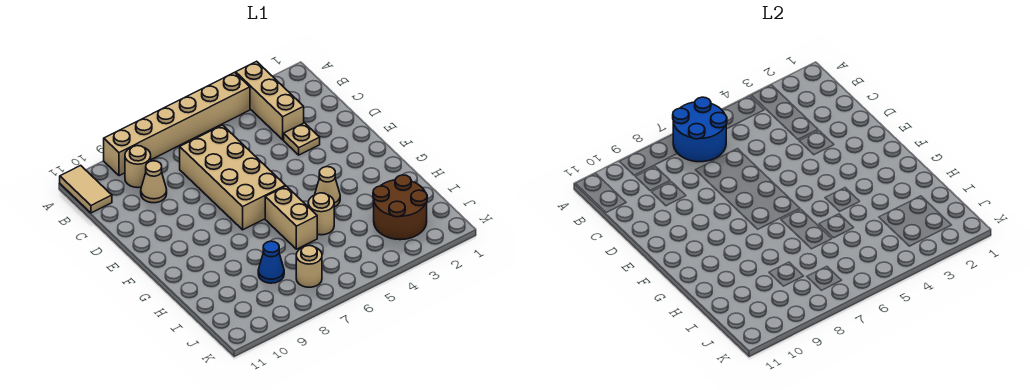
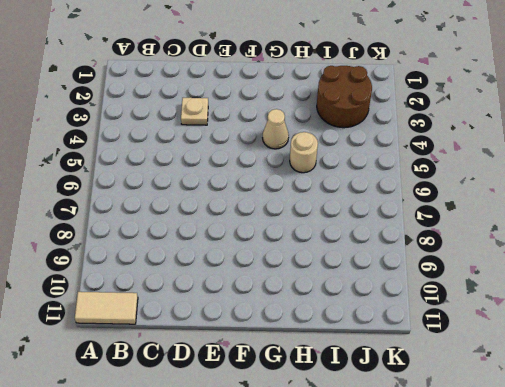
none -> tan 1x3 brick [236,61,304,140]
none -> tan 1x6 brick [104,73,250,176]
none -> tan 1x1 round brick [125,146,151,188]

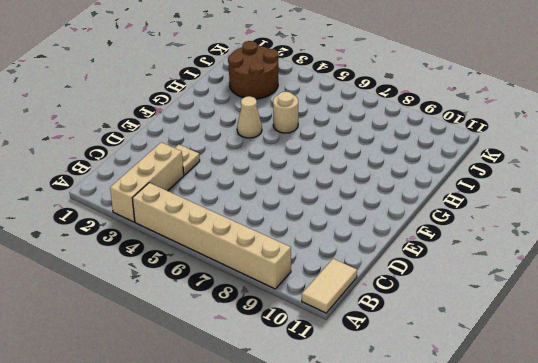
none -> tan 1x1 round brick [125,146,151,188]
none -> tan 2x4 brick [180,125,286,230]
none -> tan 1x1 cone [141,161,167,203]

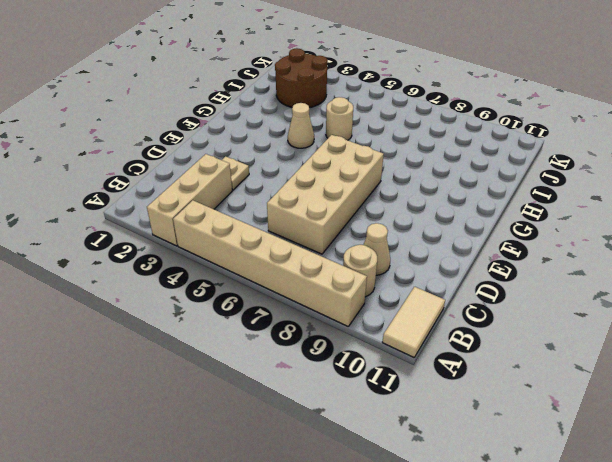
none -> tan 1x2 brick [265,186,317,249]
none -> blue 1x1 cone [258,241,284,283]
none -> tan 1x1 round brick [296,246,322,287]

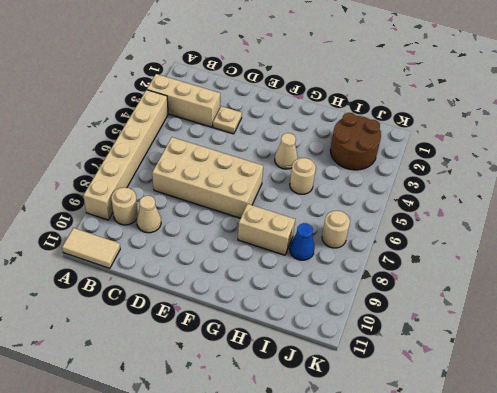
tan 1x2 brick [238,204,295,255] -> tan 1x2 brick moved to [265,186,317,249]
none -> blue 2x2 round brick [673,97,727,162]

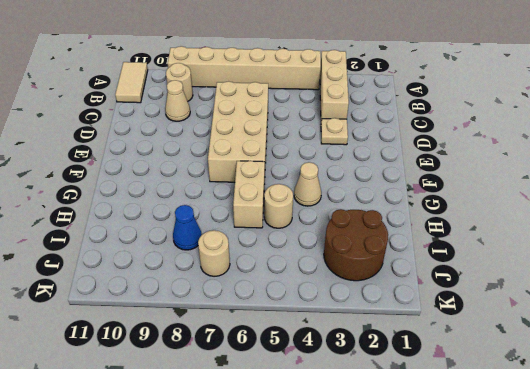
none -> blue 2x2 round brick [673,97,727,162]

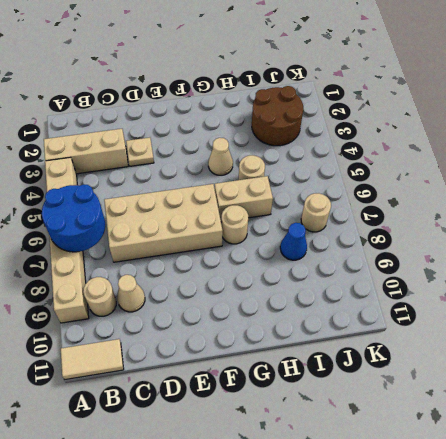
tan 1x1 round brick [221,205,248,244] -> none

